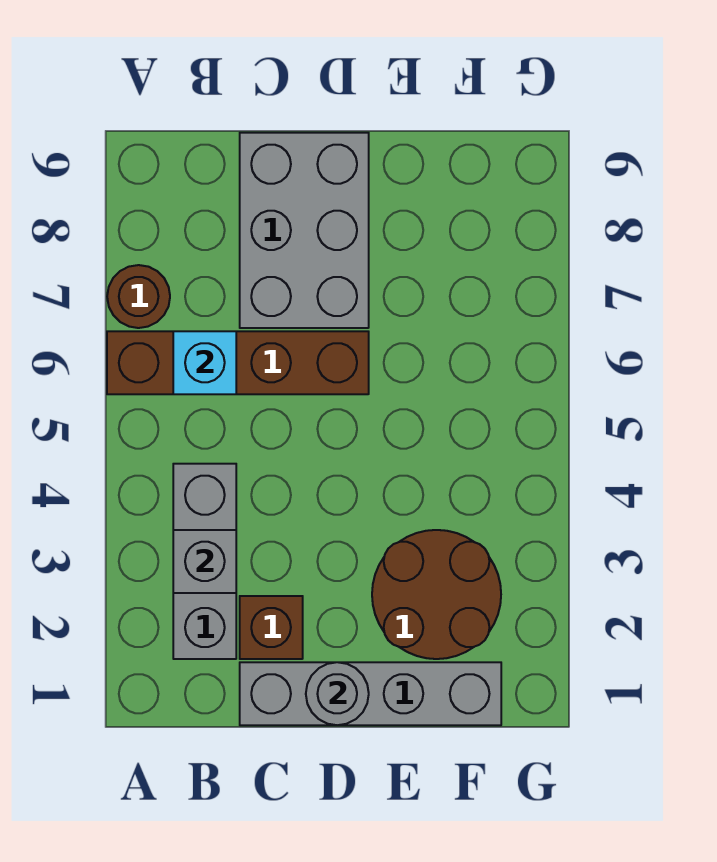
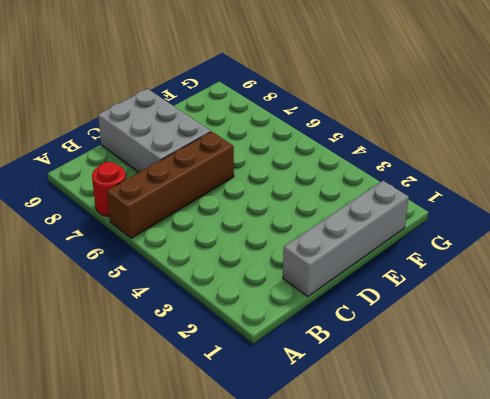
red 1x1 round brick [92,162,126,216] -> brown 1x1 round brick [107,265,170,328]
none -> grey 1x3 brick [173,464,236,659]
none -> brown 1x1 brick [240,596,303,659]

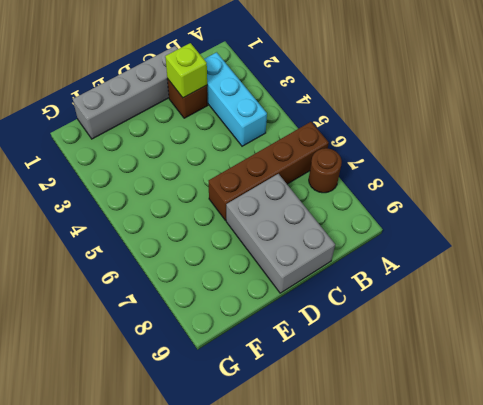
cyan 1x3 brick [204,52,267,146] -> grey 1x3 brick [173,464,236,659]
lime 1x1 brick [165,43,207,98] -> none
none -> brown 2x2 round brick [372,530,501,659]
none -> grey 1x1 brick [173,530,236,593]

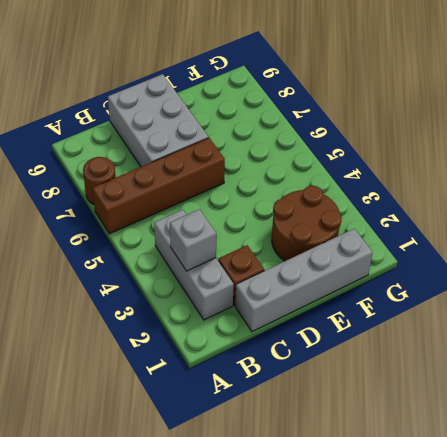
none -> cyan 1x1 brick [173,331,236,394]
none -> grey 1x1 round brick [306,662,369,725]

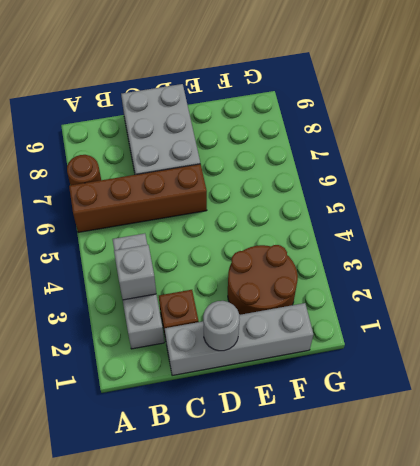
none -> cyan 1x1 brick [173,331,236,394]

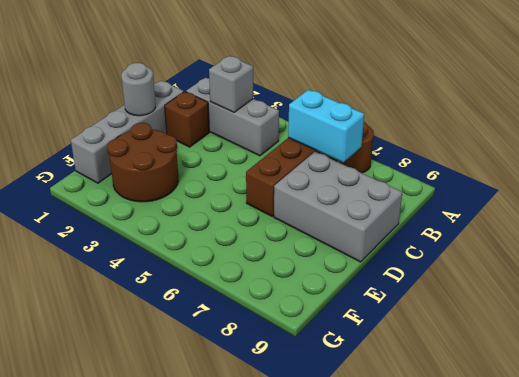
cyan 1x2 brick [288,90,364,163] -> cyan 1x1 brick [173,331,236,394]

